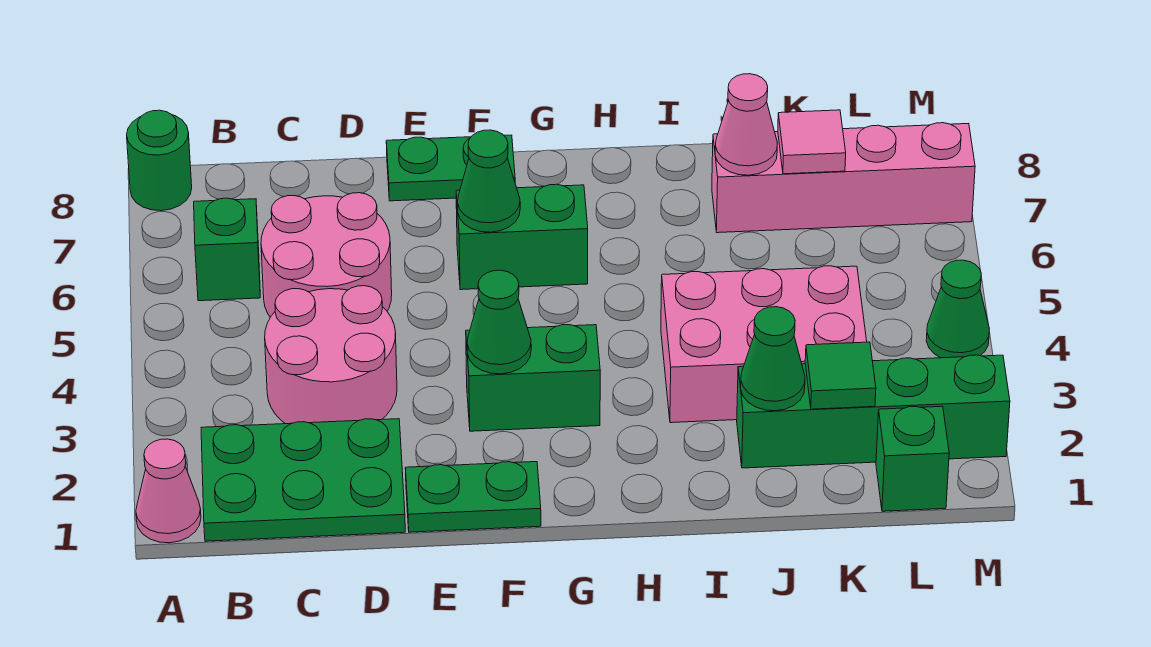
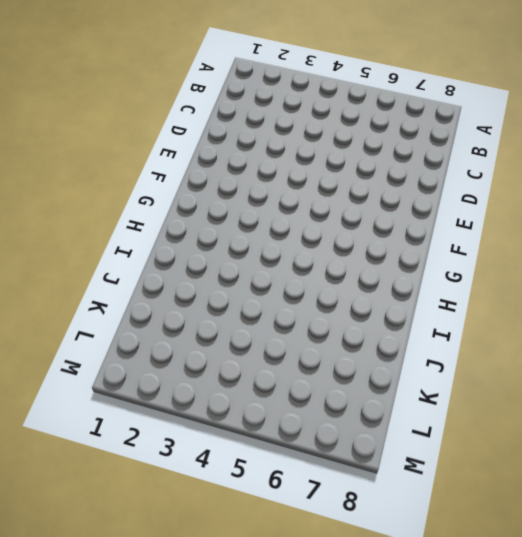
none -> pink 1x1 cone [136,439,201,543]
none -> green 1x1 round brick [127,110,192,211]
none -> green 2x3 plate [201,419,405,541]

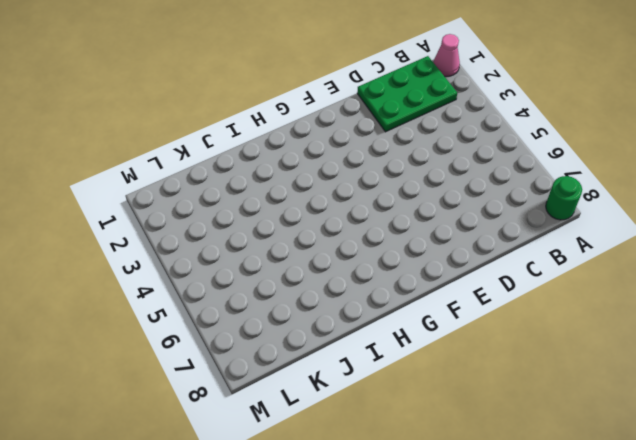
none -> green 1x1 brick [194,198,260,301]
none -> pink 2x2 round brick [265,286,397,424]
none -> pink 2x2 round brick [261,193,392,317]

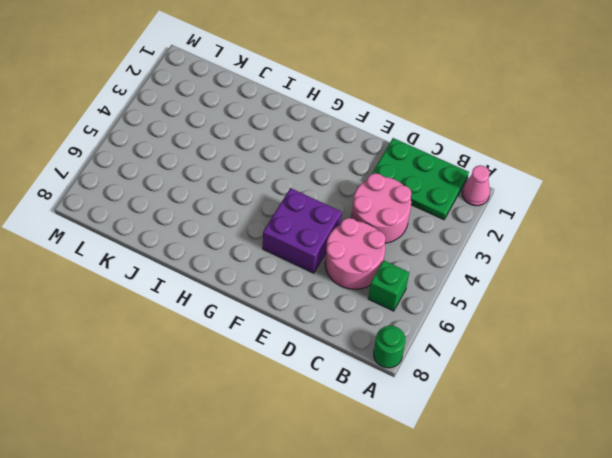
purple 2x2 brick [263,188,342,273] -> green 1x2 brick [456,184,588,290]
none -> green 1x2 plate [405,462,541,532]
none -> green 1x2 plate [386,135,515,201]
none -> green 1x2 brick [466,325,600,431]

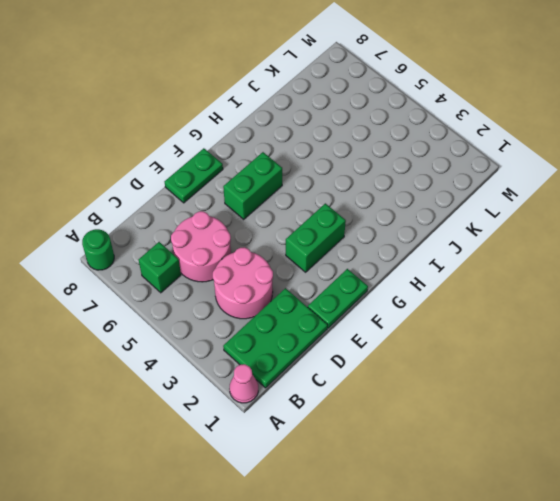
none -> pink 2x3 brick [661,266,867,423]
none -> green 1x4 brick [737,355,1010,468]
none -> pink 1x4 brick [712,123,975,233]

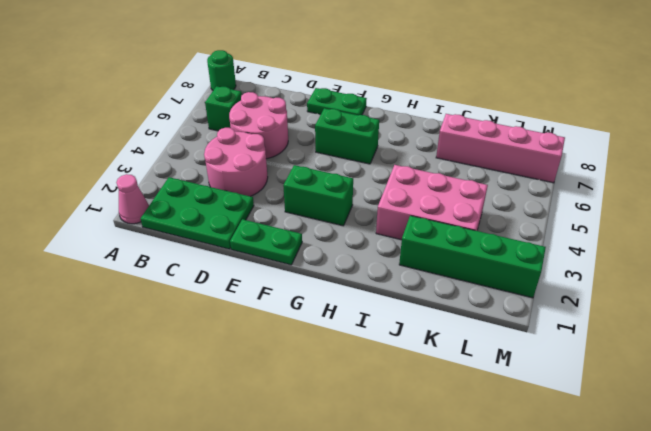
none -> green 1x1 brick [876,406,949,511]
none -> green 1x1 cone [926,260,989,358]
none -> green 1x1 cone [467,270,531,374]

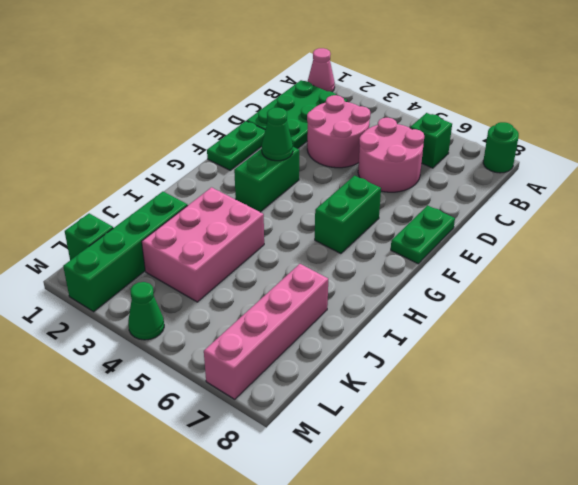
none -> green 1x1 cone [457,130,520,232]
none -> green 1x1 cone [741,307,805,411]
none -> pink 1x1 cone [715,74,777,175]

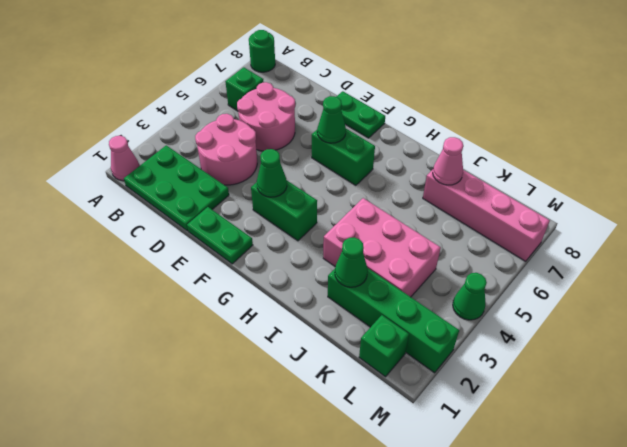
none -> green 1x1 tile [805,342,876,409]
none -> pink 1x1 tile [778,110,846,174]

